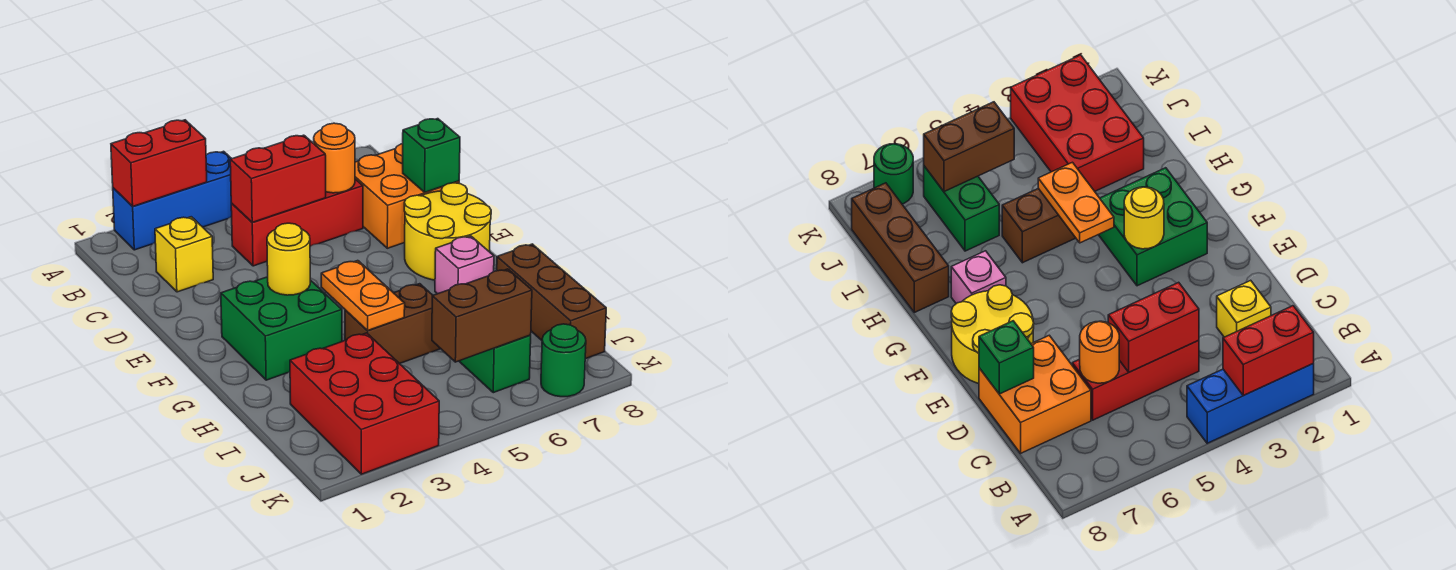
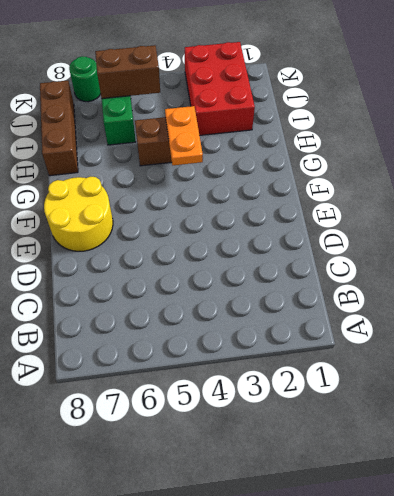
none -> blue 1x3 brick [113,151,232,250]
none -> yellow 1x1 brick [155,217,213,292]
none -> red 1x3 brick [231,179,363,266]

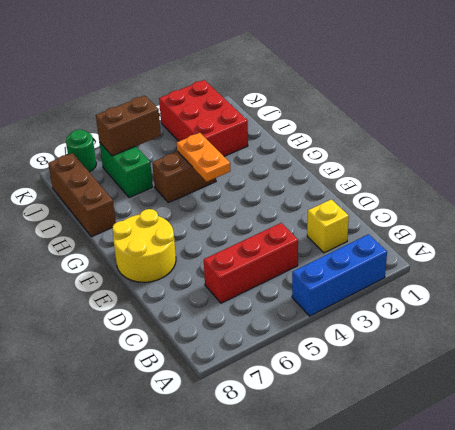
none -> orange 2x2 brick [355,144,459,248]
none -> green 2x2 brick [221,277,342,380]
none -> pink 1x1 brick [435,236,494,294]

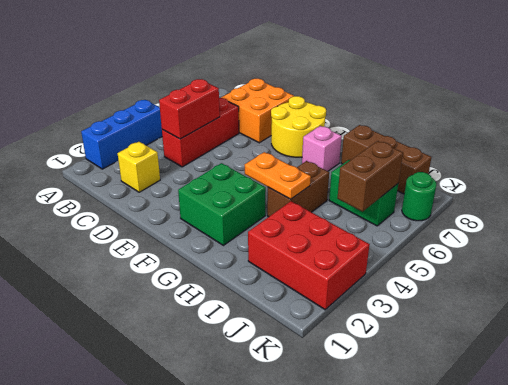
none -> red 1x2 brick [111,120,207,206]
none -> orange 1x1 round brick [314,123,355,193]
none -> green 1x1 brick [403,119,460,192]

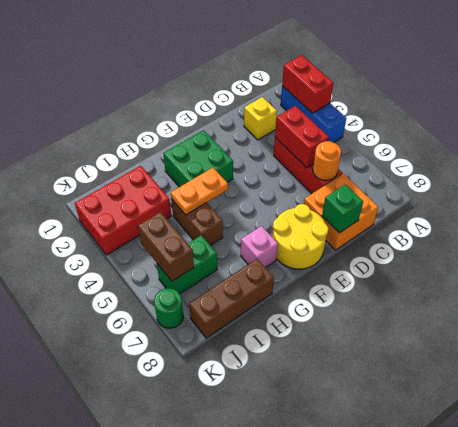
none -> yellow 1x1 round brick [267,223,310,295]

